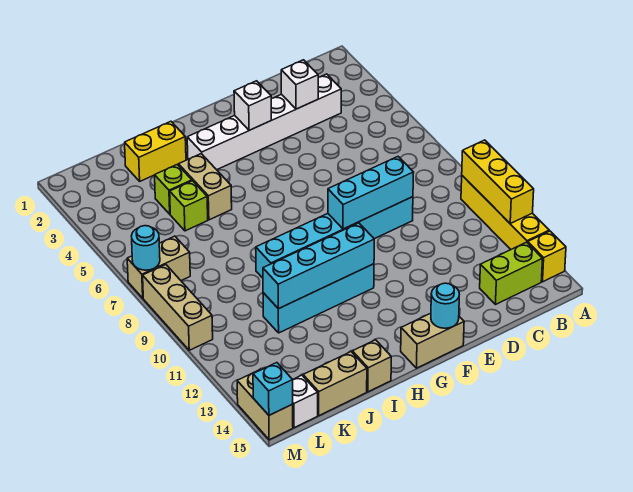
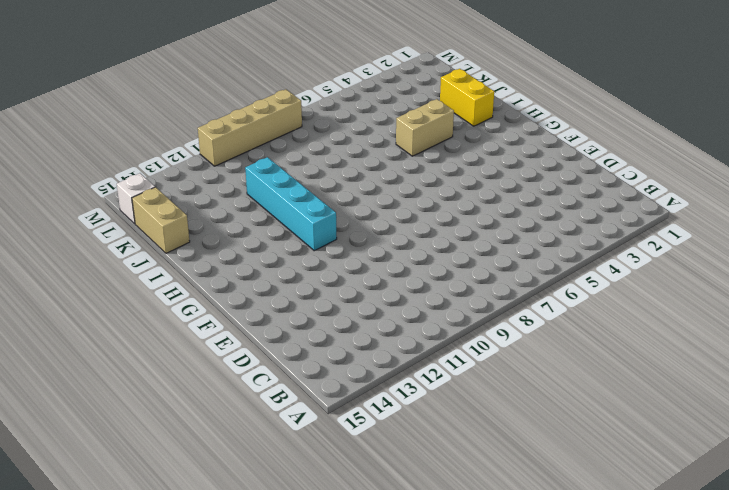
tan 1x4 brick [198,89,302,166] -> tan 1x3 brick [143,265,213,350]
none -> yellow 1x4 brick [461,176,549,249]
none -> yellow 1x1 brick [528,231,566,282]
none -> lime 1x2 brick [480,242,543,305]

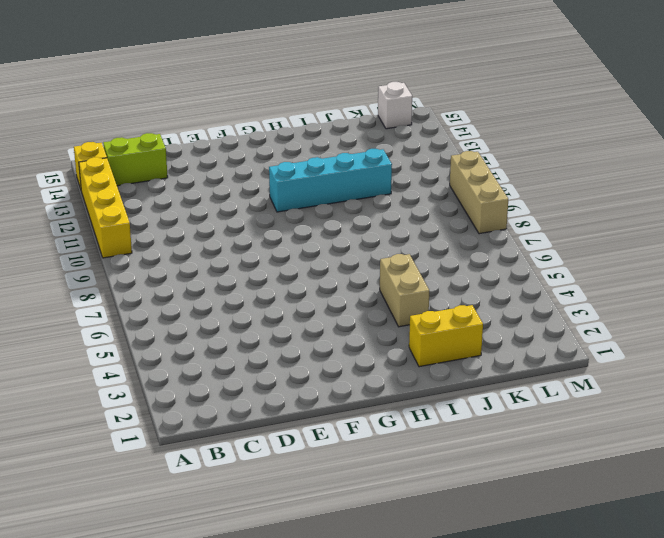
none -> white 1x6 brick [187,74,341,170]
none -> cyan 1x6 brick [256,197,413,278]
none -> tan 1x2 brick [401,313,464,368]

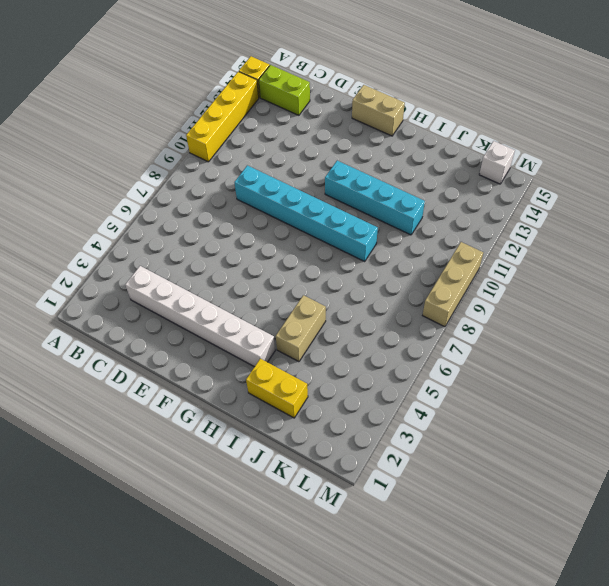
none -> tan 1x1 brick [352,340,391,392]
none -> lime 1x1 brick [155,164,192,214]
none -> lime 1x1 brick [170,181,208,231]

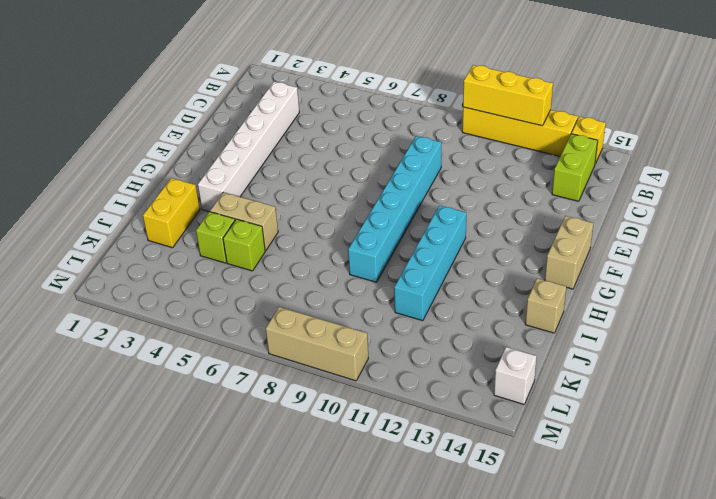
none -> tan 1x2 brick [303,352,367,416]
none -> tan 1x2 brick [127,236,190,298]
none -> tan 1x2 brick [237,369,293,440]

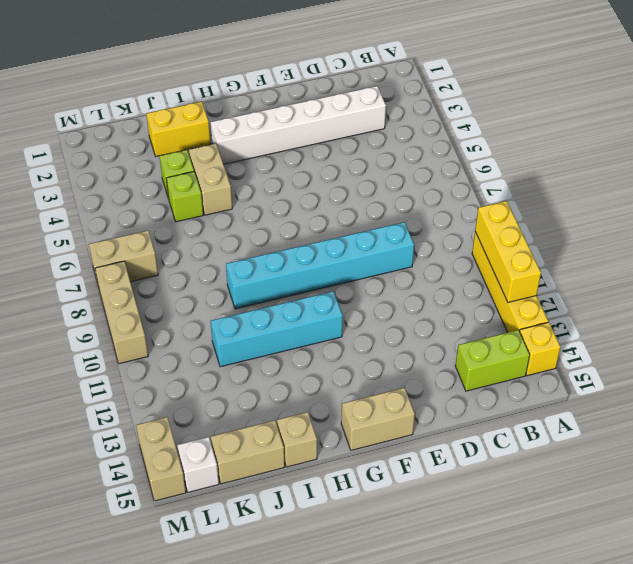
none -> white 1x1 brick [281,60,318,109]
none -> cyan 1x3 brick [328,157,414,229]
none -> white 1x1 brick [234,81,271,130]

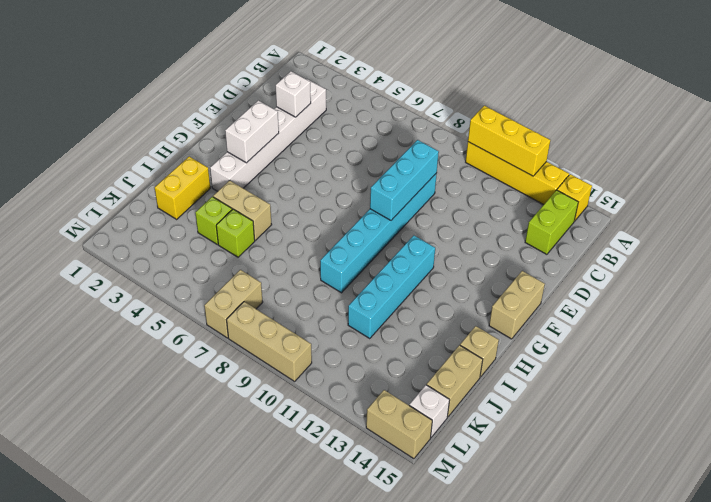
white 1x2 brick [225,101,279,163] -> white 1x1 brick [234,81,271,130]
none -> cyan 1x1 round brick [431,283,459,328]
none -> cyan 1x4 brick [263,223,374,309]
none -> cyan 1x1 round brick [132,226,160,270]

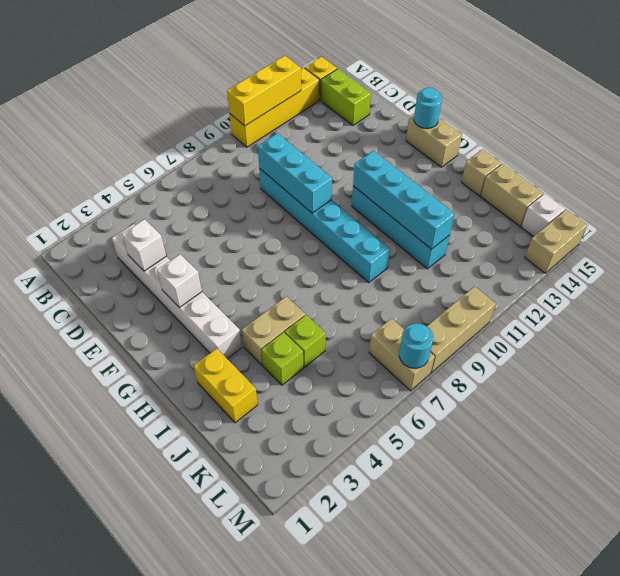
none -> cyan 1x1 brick [253,363,293,415]

